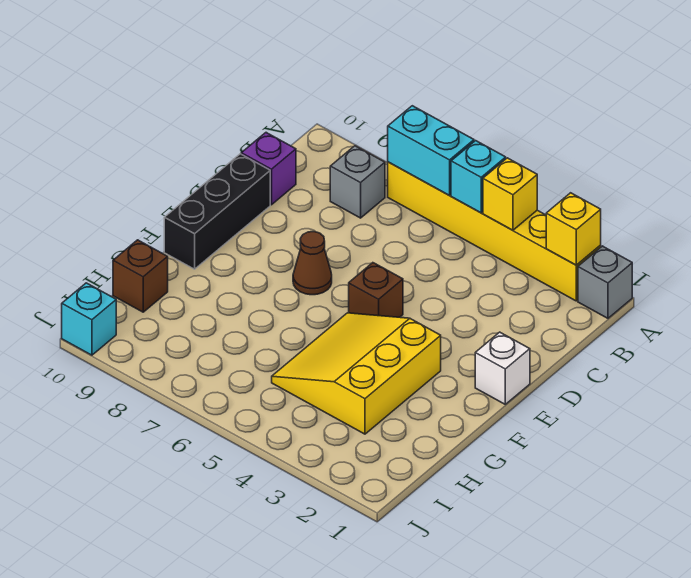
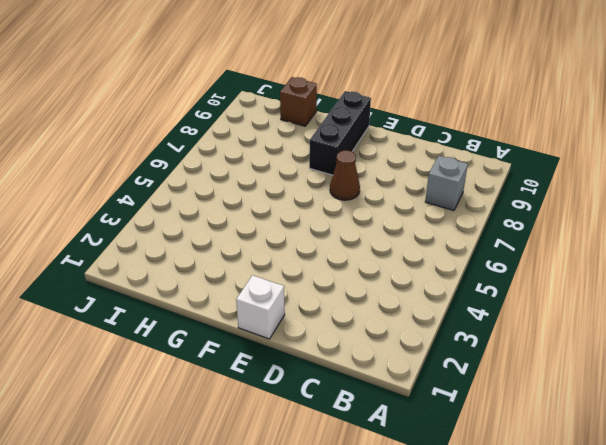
black 1x3 brick [309,91,371,175] -> black 1x3 brick turned to [164,154,270,269]
none -> grey 1x1 brick [578,246,632,318]
none -> yellow 1x6 brick [388,162,601,301]
none -> purple 1x1 brick [241,133,296,205]

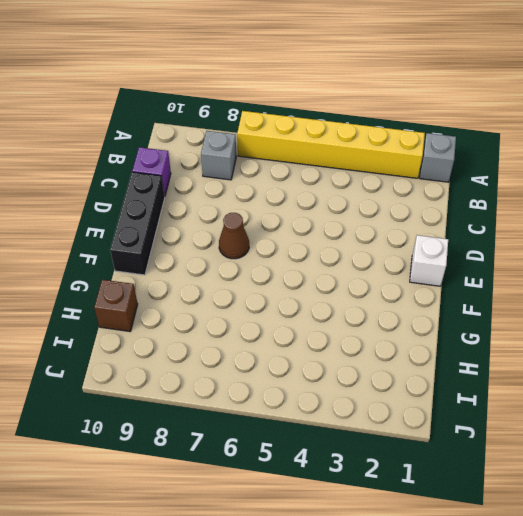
none -> brown 1x1 brick [349,263,403,317]
none -> yellow 3x3 slope [272,313,441,434]
none -> cyan 1x1 brick [62,283,116,355]

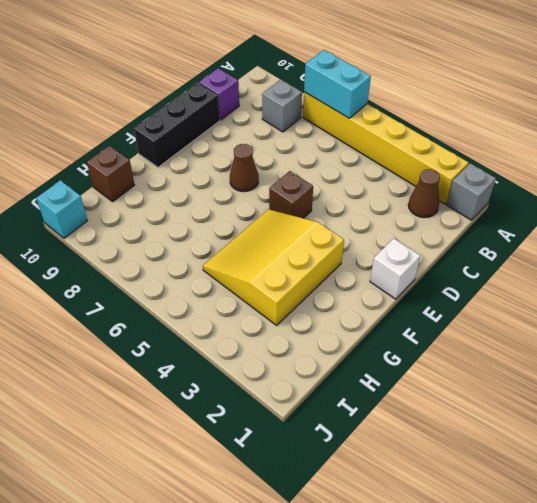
brown 1x1 cone [408,169,440,218] -> none
none -> yellow 1x1 brick [546,193,601,265]
none -> yellow 1x1 brick [483,158,537,230]
none -> cyan 1x1 brick [451,141,506,213]

